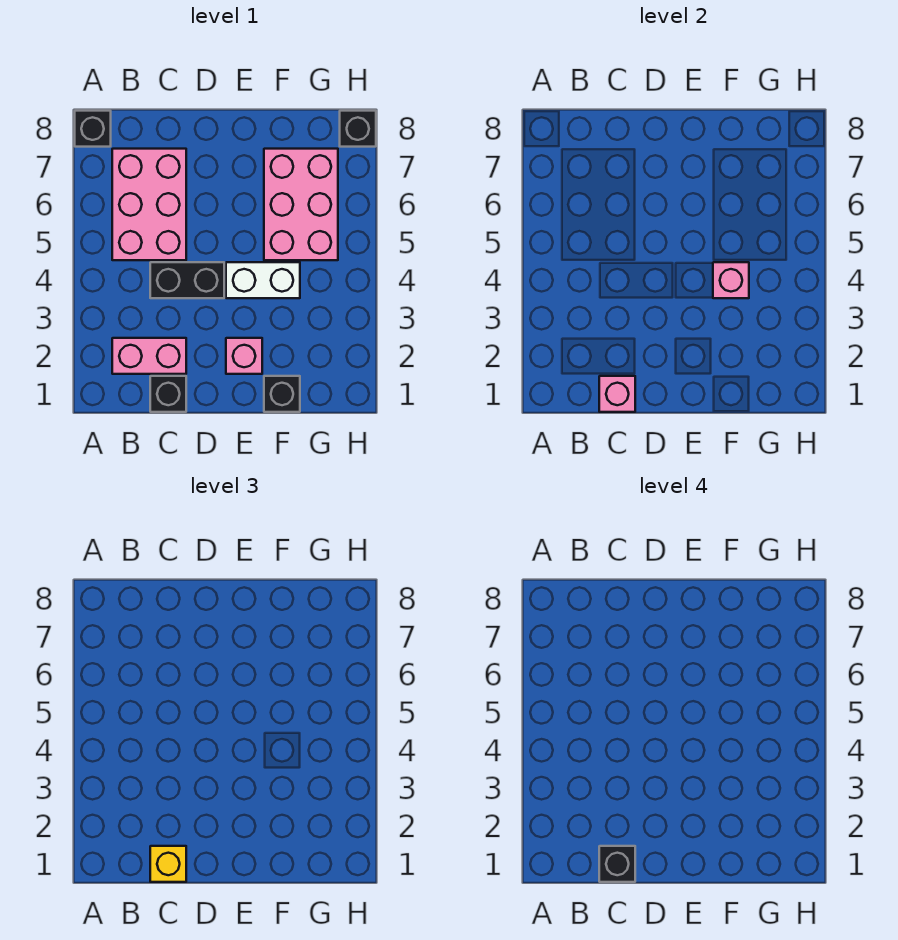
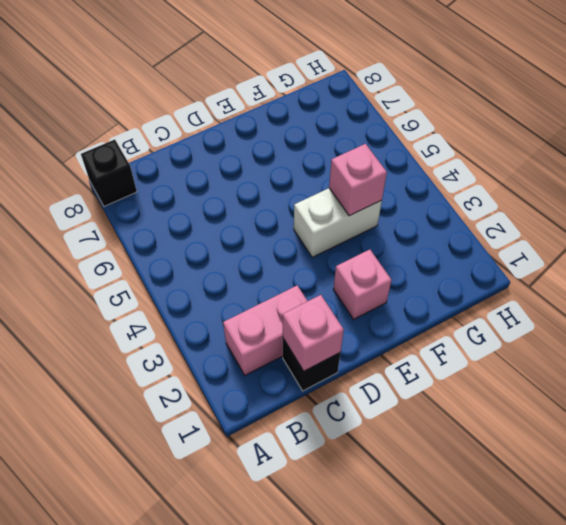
none -> pink 2x3 brick [112,149,186,260]
none -> black 1x2 brick [150,262,224,298]
none -> black 1x1 brick [264,376,300,412]

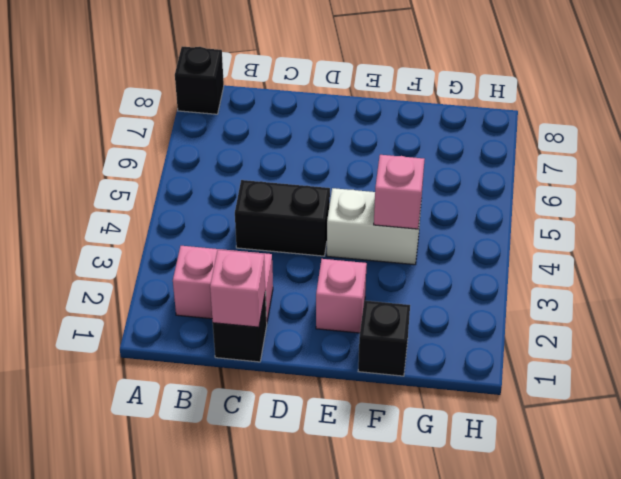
none -> pink 2x3 brick [112,149,186,260]
none -> pink 2x3 brick [264,149,338,260]
none -> black 1x1 brick [340,111,376,147]

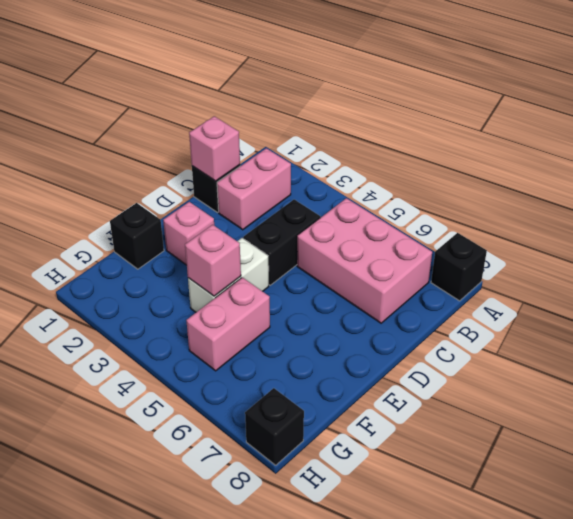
pink 1x2 brick [186,277,270,371] -> pink 2x3 brick [264,149,338,260]
none -> yellow 1x1 brick [150,846,186,882]
none -> black 1x1 brick [599,846,635,882]

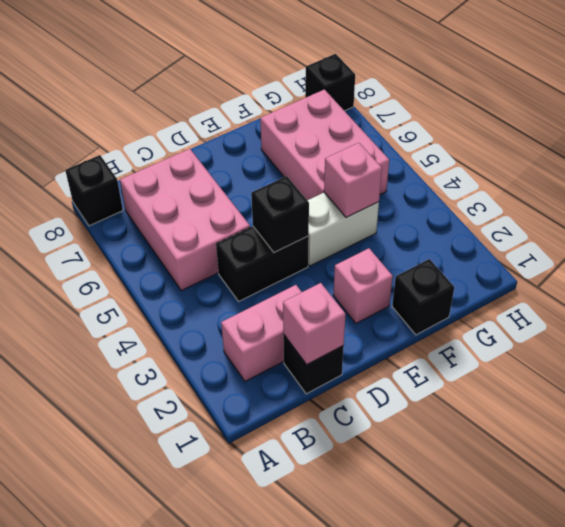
black 1x1 brick [251,176,309,253] -> black 1x1 brick moved to [599,846,635,882]
none -> yellow 1x1 brick [150,846,186,882]

